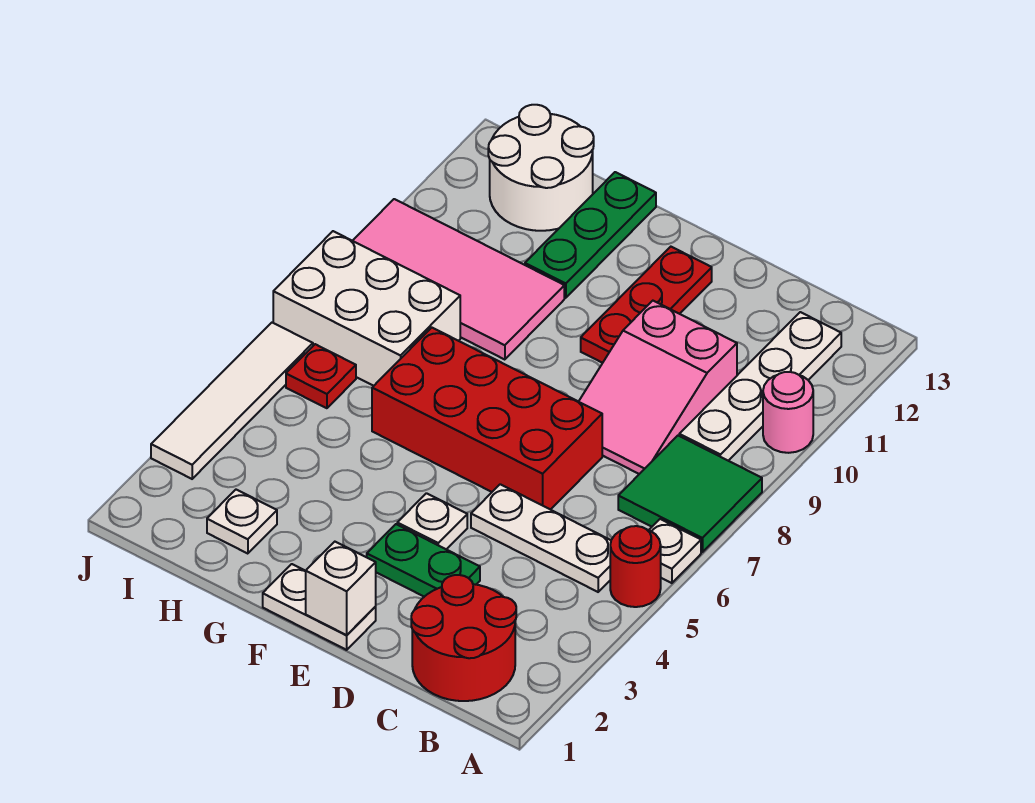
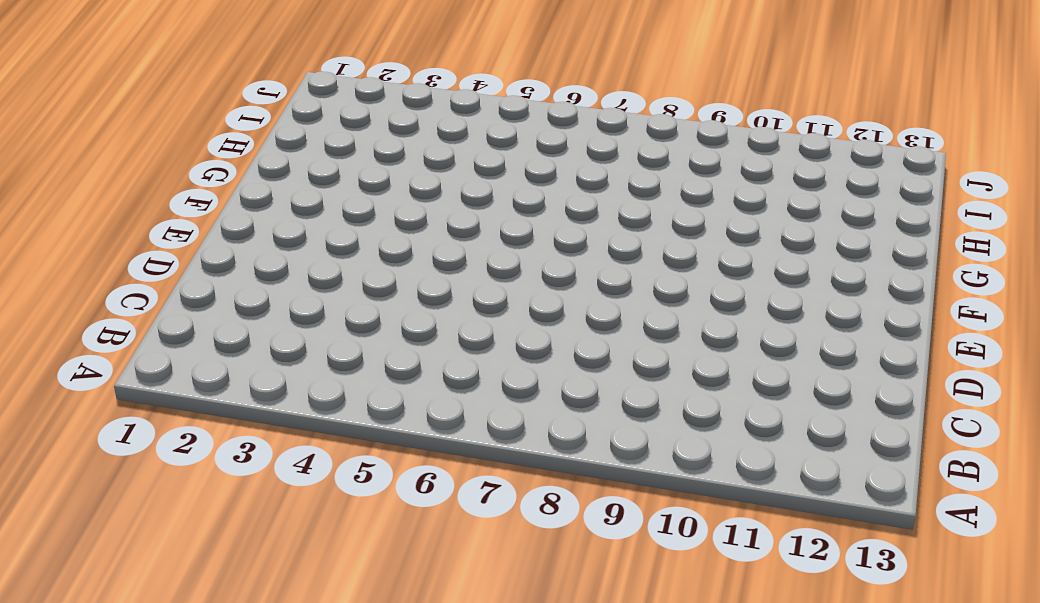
none -> red 1x1 round brick [610,526,661,607]
none -> white 1x1 plate [649,519,701,583]
none -> green 2x2 tile [618,436,762,552]

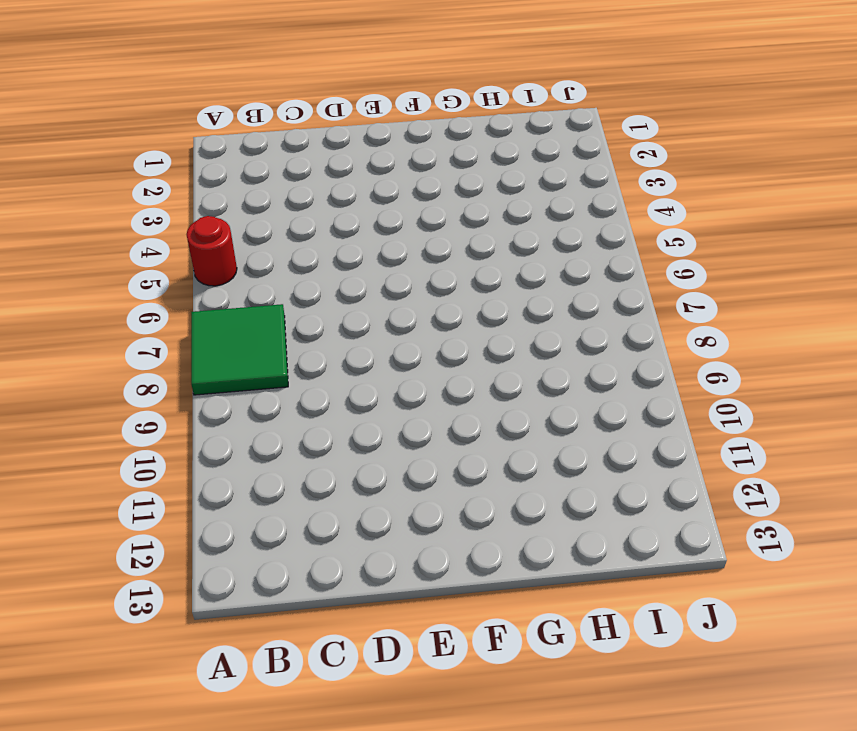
none -> white 1x1 plate [649,519,701,583]
none -> pink 1x1 round brick [763,372,813,453]
none -> red 2x2 round brick [411,575,516,701]

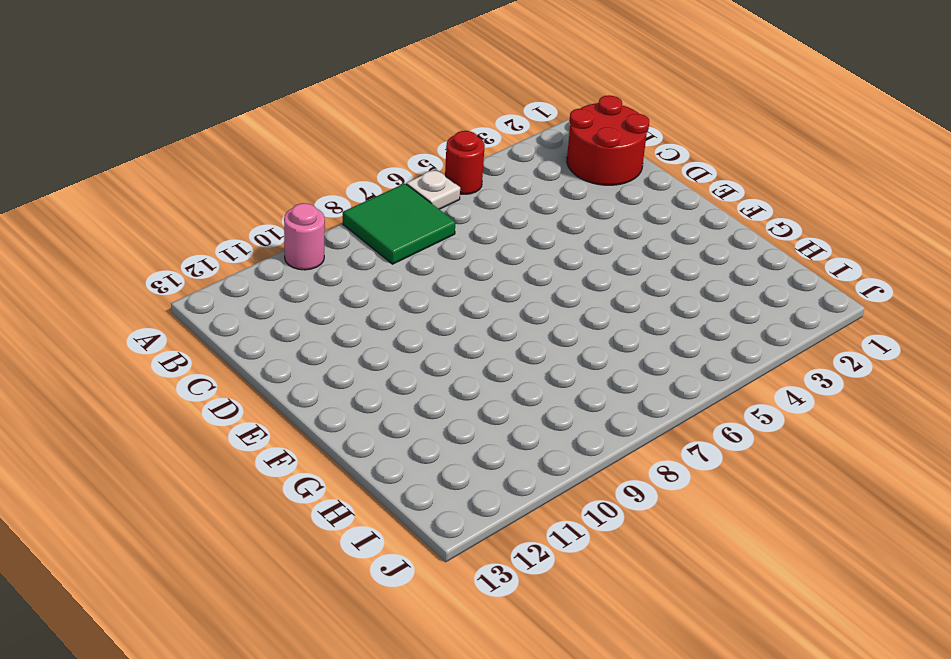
none -> white 1x3 plate [471,484,611,592]
none -> white 1x4 plate [679,312,841,461]
none -> pink 2x3 slope [579,301,737,474]

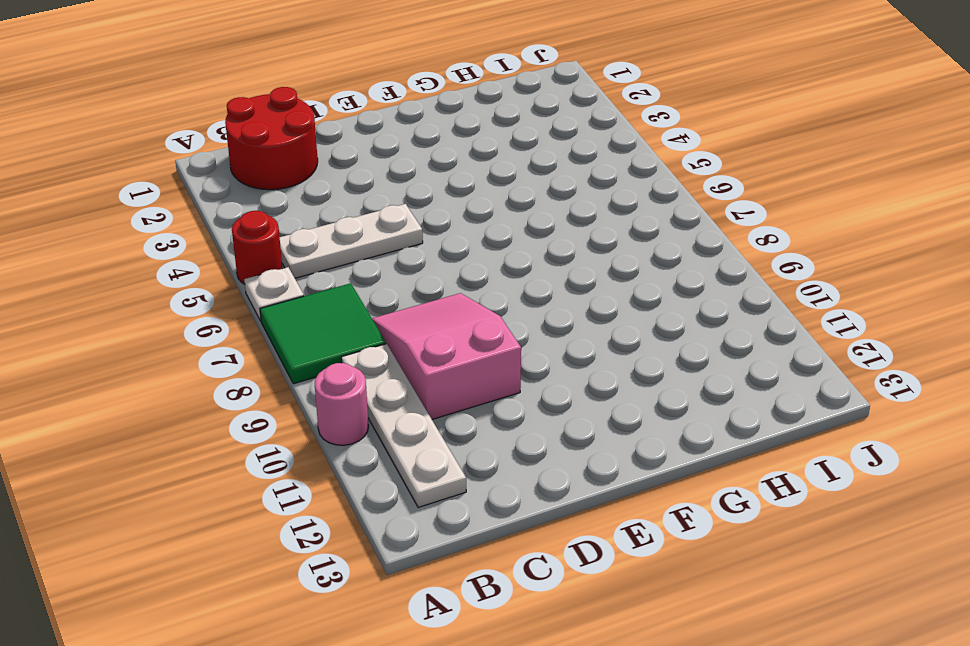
none -> green 1x2 plate [367,524,480,597]
none -> red 2x4 brick [372,328,602,510]
none -> white 1x2 plate [263,564,376,650]

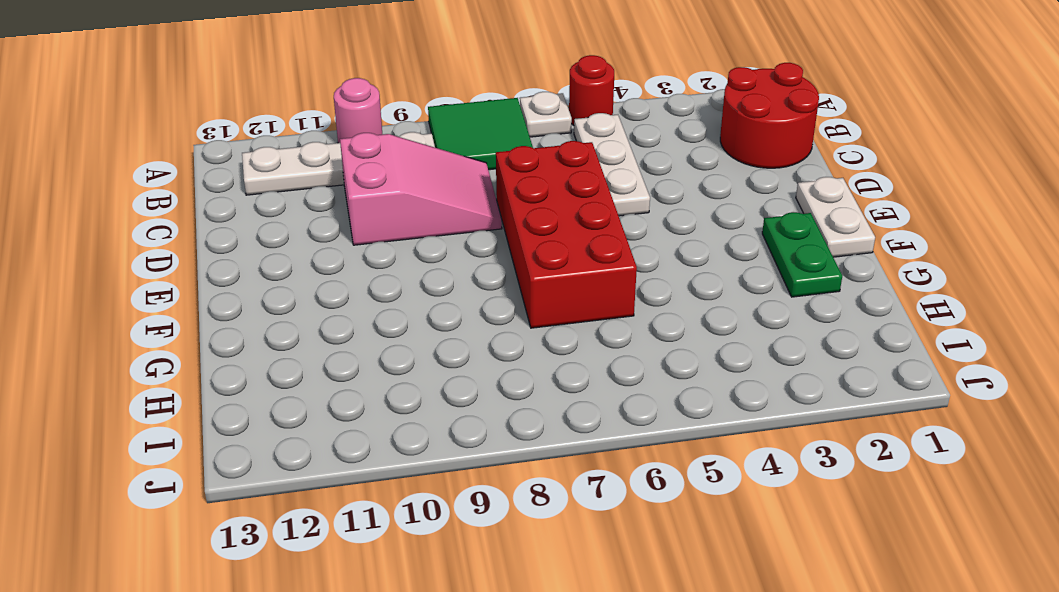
green 1x2 plate [762,212,842,297] -> green 1x2 plate moved to [367,524,480,597]
none -> white 1x1 plate [397,493,467,549]
none -> red 1x3 plate [581,247,712,363]
none -> pink 2x4 tile [353,199,564,360]

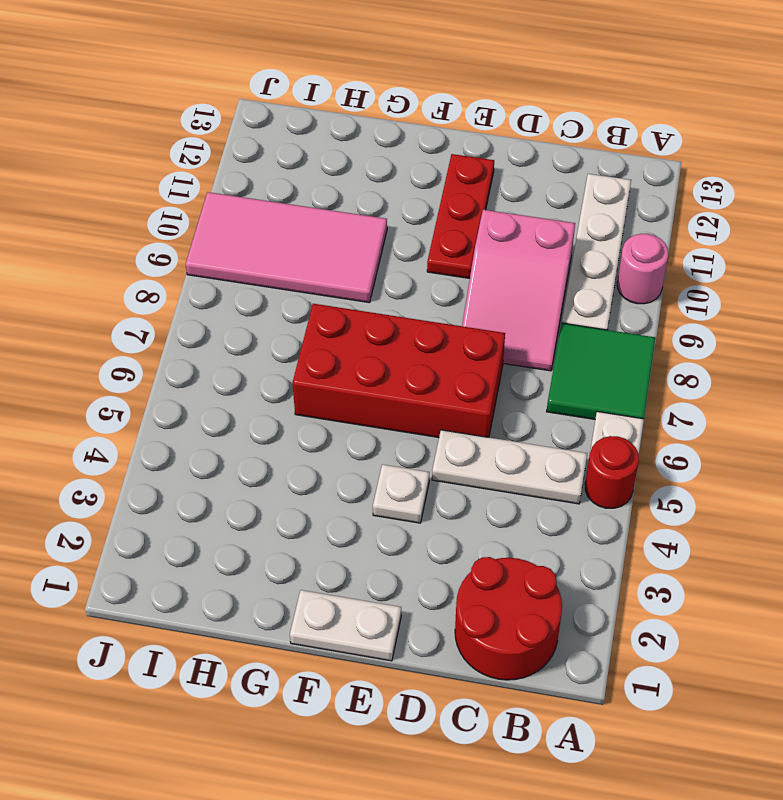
none -> green 1x2 plate [367,524,480,597]
none -> green 1x3 plate [525,172,656,298]
none -> white 1x1 plate [207,490,277,554]

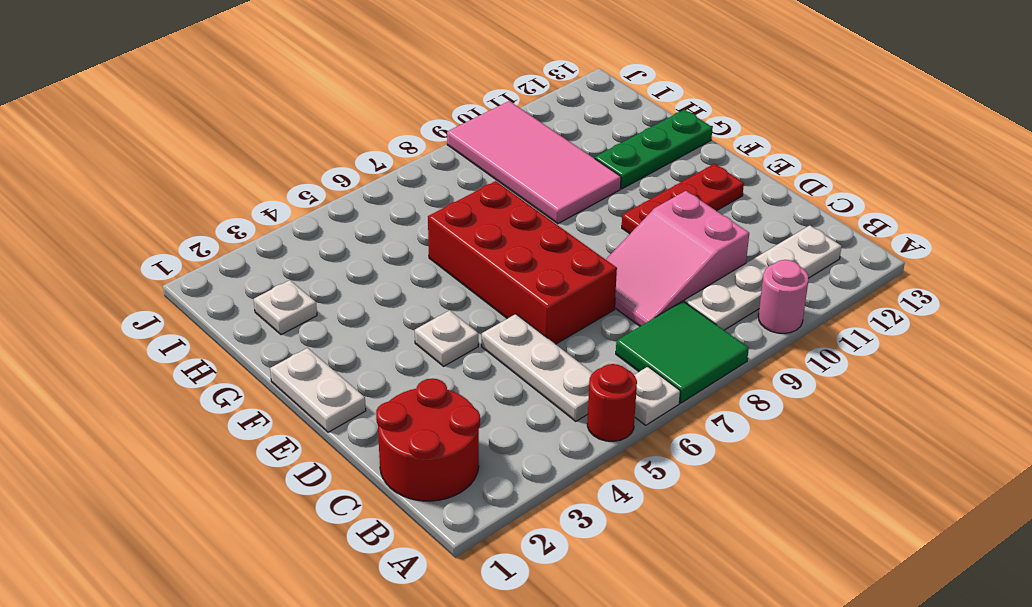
none -> green 1x2 plate [367,524,480,597]
none -> white 2x3 brick [273,231,460,386]
none -> white 2x2 round brick [488,105,594,231]

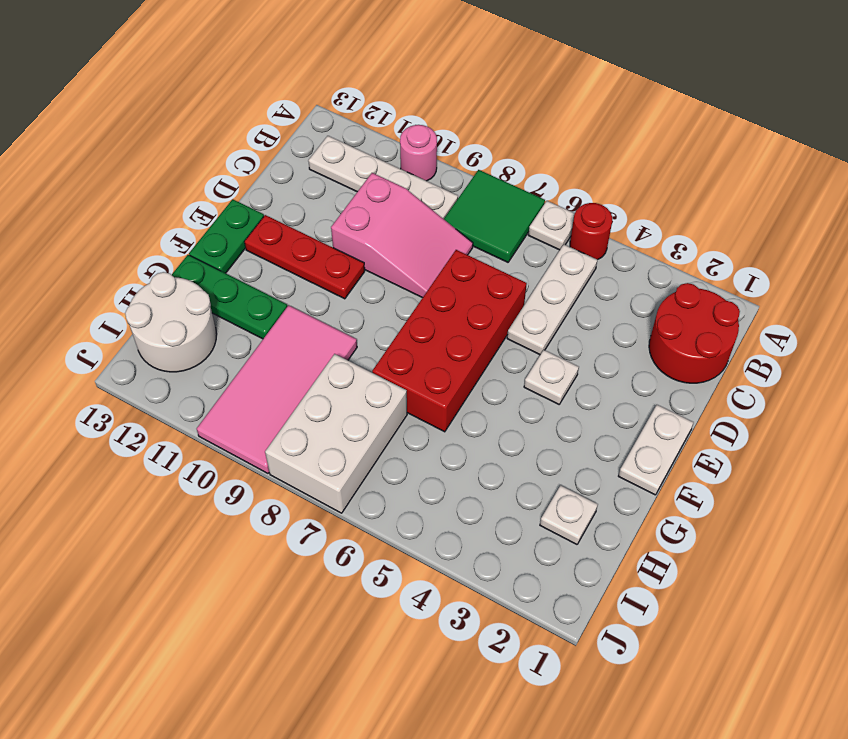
green 1x2 plate [189,199,264,273] -> green 1x2 plate moved to [367,524,480,597]
none -> red 1x1 plate [286,344,356,408]
none -> white 1x4 tile [151,323,313,479]
none -> white 1x1 brick [306,542,376,635]

